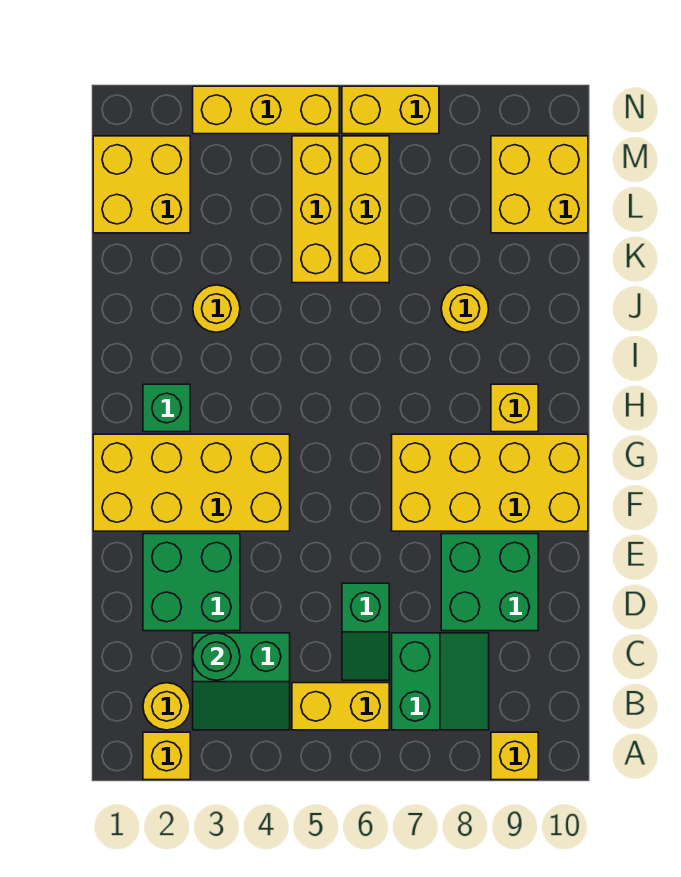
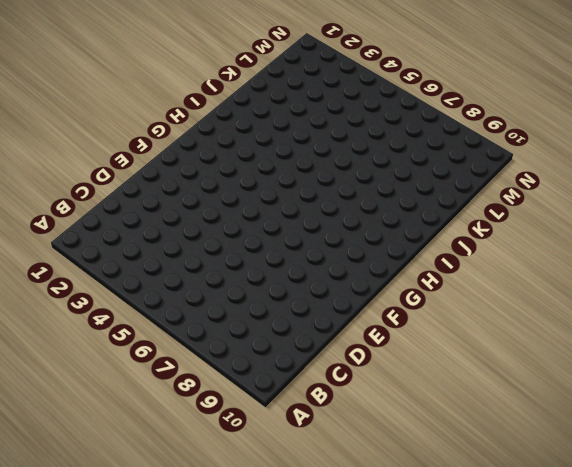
none -> yellow 1x1 brick [143,732,190,780]
none -> yellow 1x1 brick [491,732,538,780]
none -> yellow 1x1 round brick [143,683,190,730]

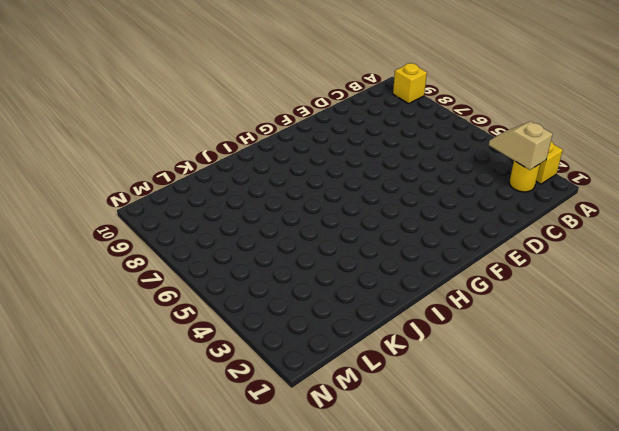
tan 1x2 slope [489,122,553,170] -> none
none -> green 2x2 slope [193,633,290,730]
none -> yellow 1x2 brick [292,683,389,730]
none -> green 2x2 slope [392,633,489,730]

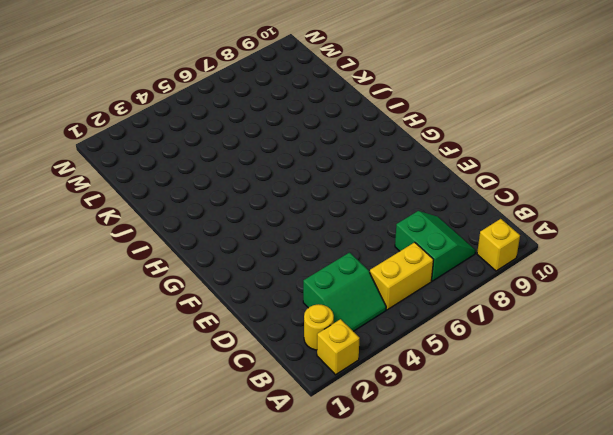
none -> green 1x2 slope [342,583,389,680]
none -> green 2x2 brick [143,534,240,631]
none -> green 2x2 brick [441,534,538,631]

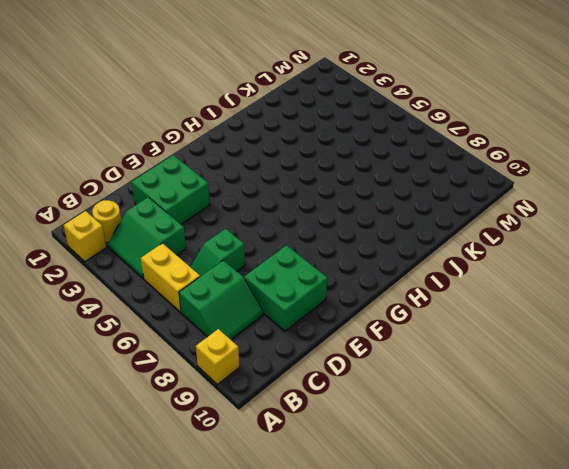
none -> yellow 2x4 brick [93,434,290,531]
none -> yellow 2x4 brick [392,434,588,531]
none -> green 1x1 brick [143,384,190,432]

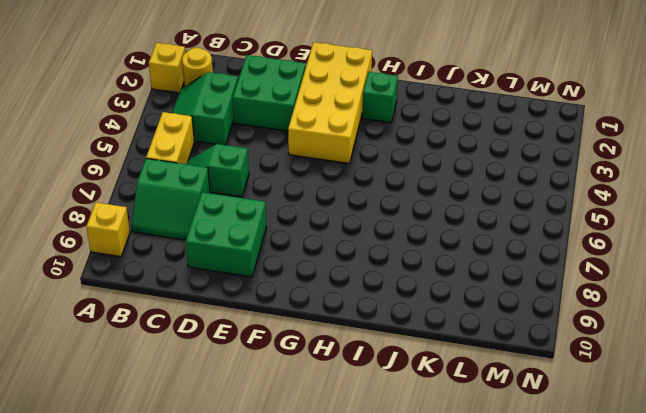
none -> yellow 2x4 brick [392,434,588,531]
none -> yellow 1x1 brick [491,384,538,432]
none -> yellow 1x1 round brick [193,285,240,332]

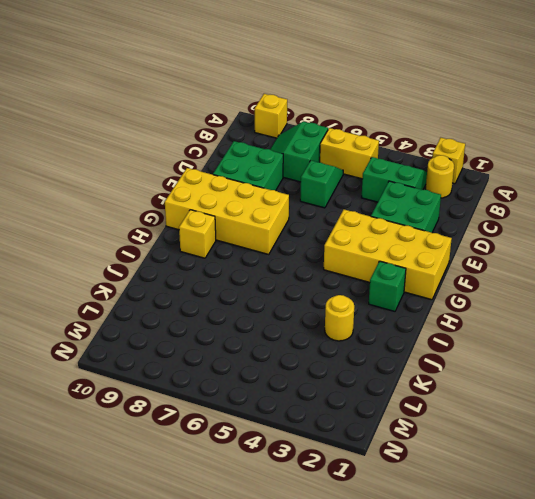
none -> yellow 1x1 round brick [441,285,489,332]
none -> yellow 1x3 brick [292,136,339,283]
none -> yellow 1x3 brick [342,136,389,283]

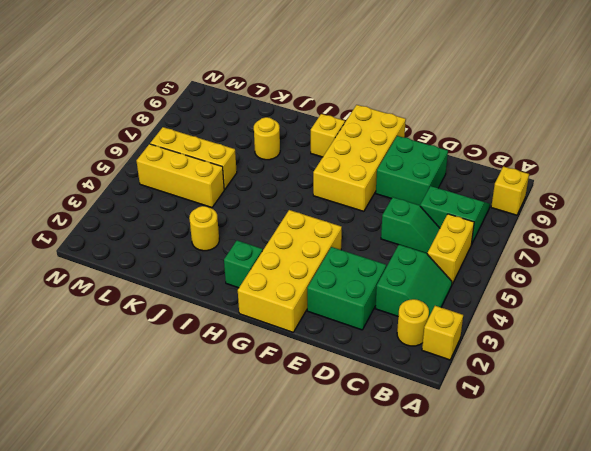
none -> yellow 2x2 brick [93,136,190,233]
none -> yellow 2x2 brick [491,136,588,233]
none -> yellow 1x3 brick [193,86,339,134]

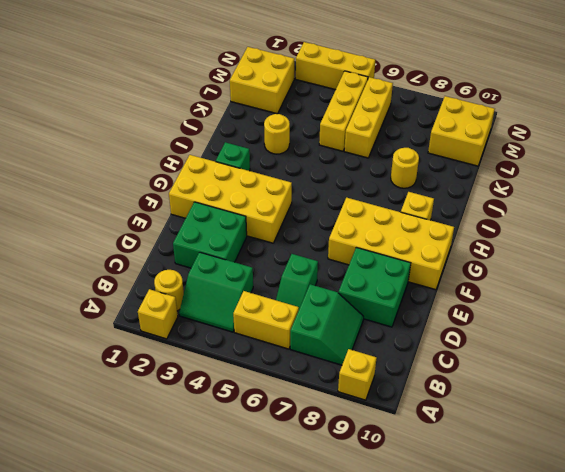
none -> yellow 1x2 brick [342,86,439,134]
none -> green 1x1 round brick [193,633,240,680]

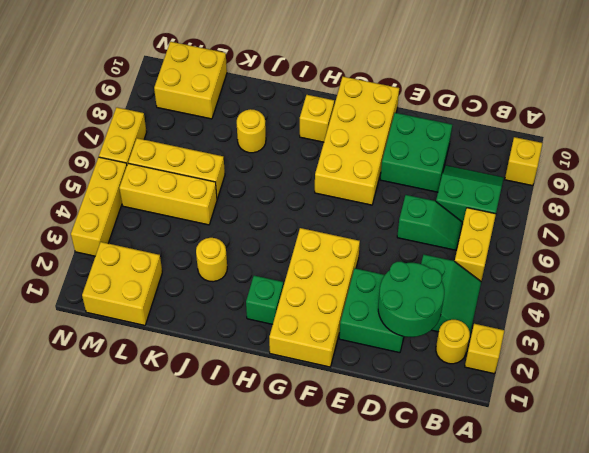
green 2x2 round brick [378,262,444,337] -> green 1x1 round brick [193,633,240,680]

